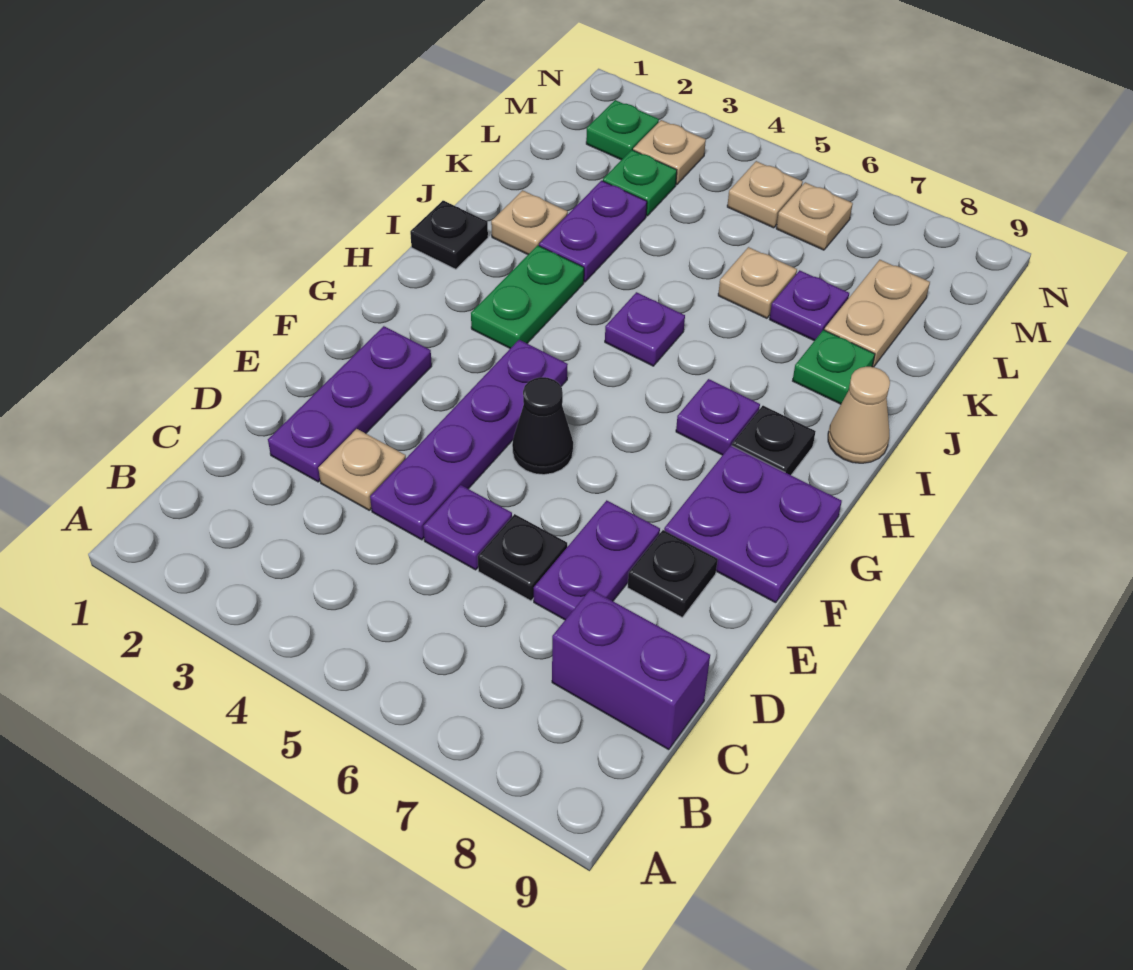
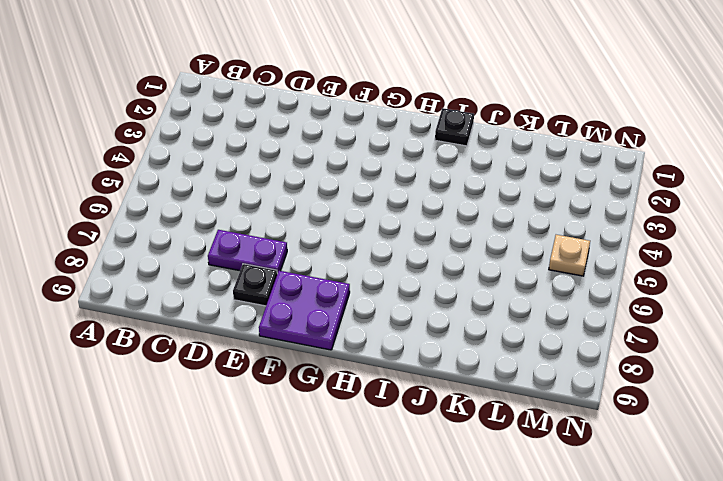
none -> purple 1x2 brick [552,589,710,750]
none -> purple 1x3 plate [268,326,432,482]
none -> tan 1x1 plate [318,429,406,510]

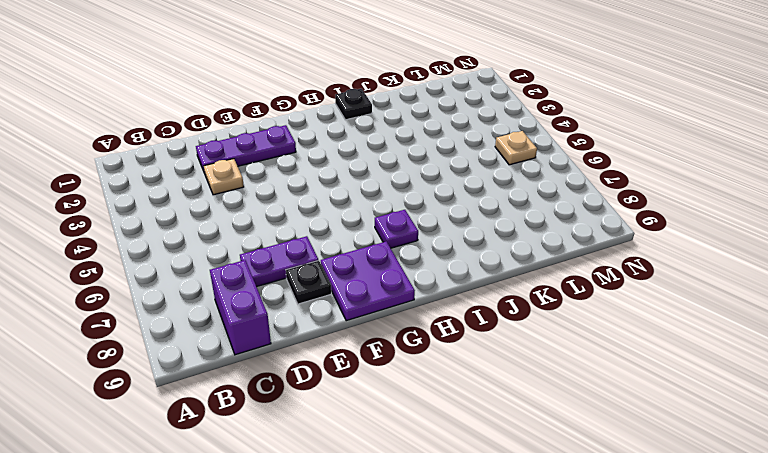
none -> purple 1x4 plate [370,340,568,540]
none -> purple 1x1 plate [423,485,512,570]
none -> black 1x1 plate [478,514,567,601]

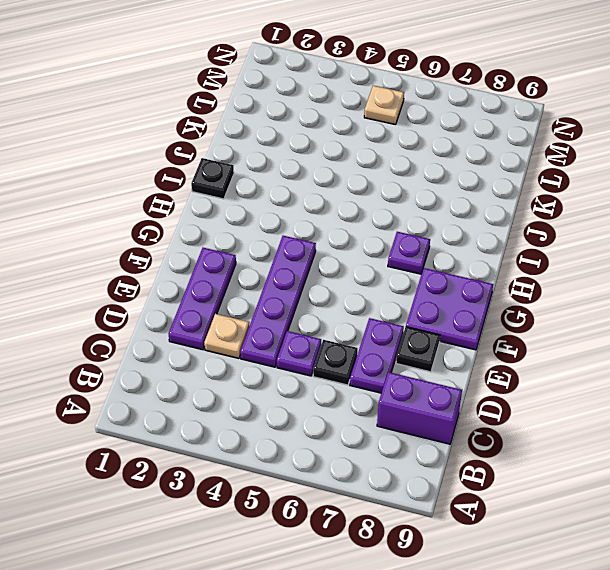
none -> black 1x1 cone [512,377,573,475]
none -> green 1x2 plate [471,245,584,348]
none -> black 1x1 plate [732,406,816,475]

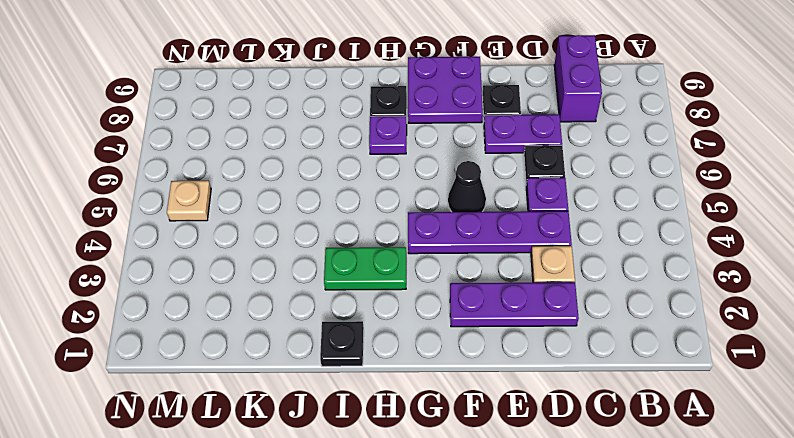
none -> purple 1x1 plate [605,292,685,366]
none -> tan 1x1 cone [828,367,890,463]
none -> tan 1x1 plate [491,190,568,254]

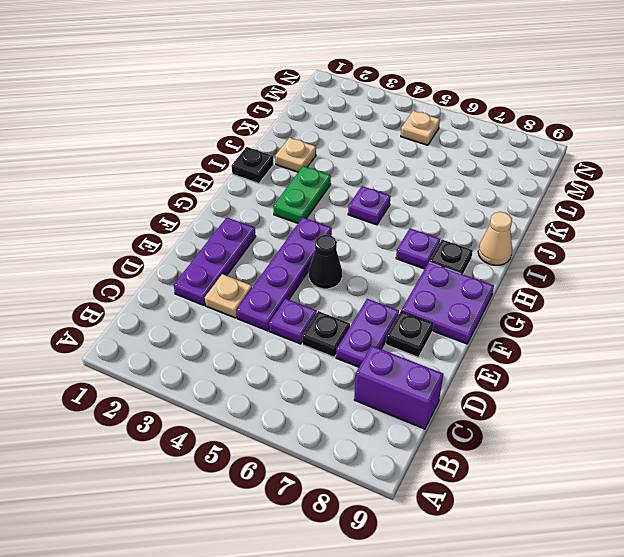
none -> purple 1x2 plate [539,181,647,282]
none -> green 1x1 plate [793,330,875,404]
none -> tan 1x1 plate [718,247,797,318]

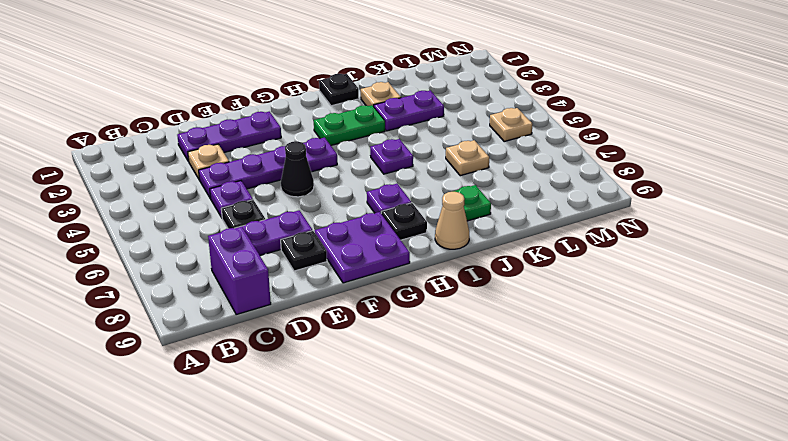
none -> purple 1x1 plate [770,270,849,341]
none -> tan 1x2 plate [825,260,930,367]
none -> green 1x1 plate [603,150,677,216]

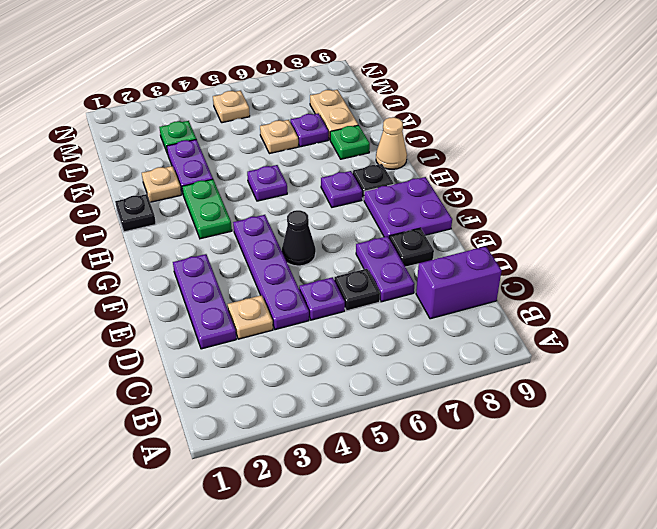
none -> green 1x1 plate [586,100,659,160]
none -> tan 1x1 plate [633,120,706,185]
none -> tan 1x1 plate [776,182,853,250]

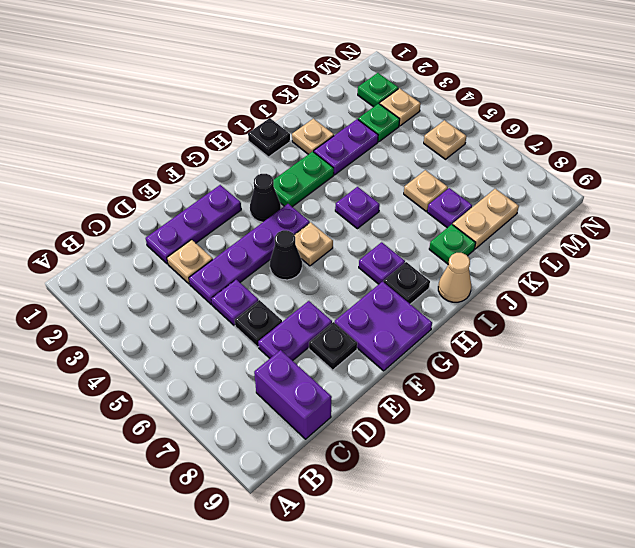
black 1x1 cone [250,174,281,222] -> none
tan 1x1 plate [294,222,333,266] -> tan 1x1 plate moved to [776,182,853,250]

